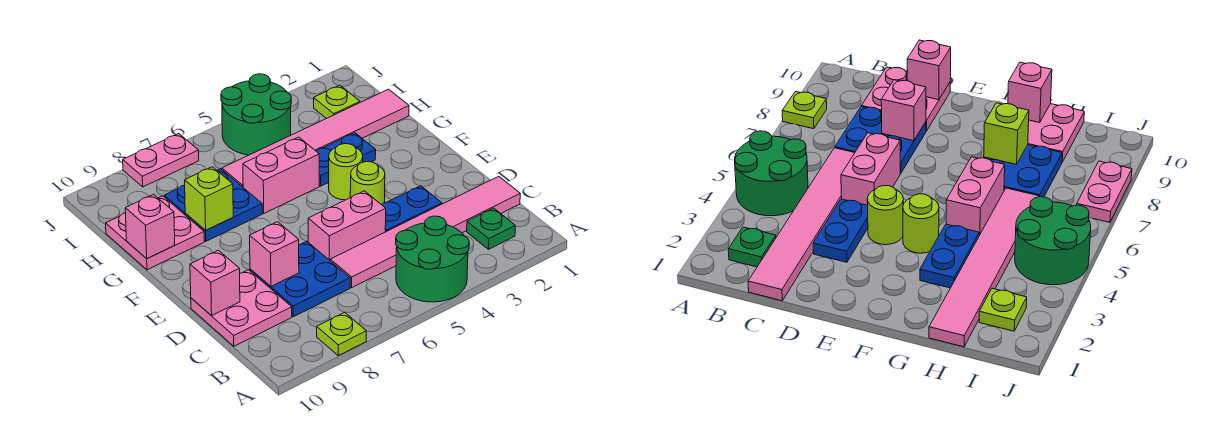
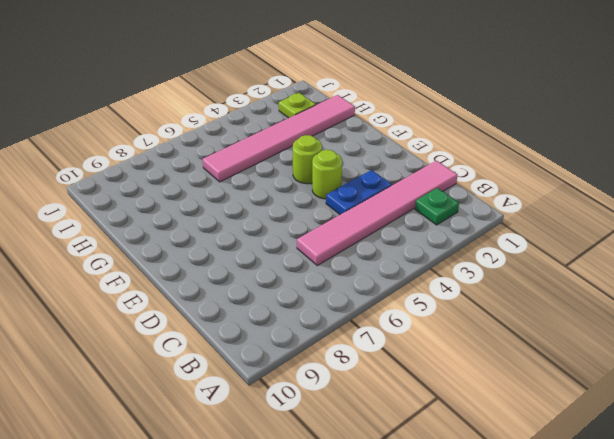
none -> green 2x2 round brick [396,216,469,302]
none -> lime 1x1 plate [317,312,366,356]
none -> blue 2x2 plate [250,241,350,317]

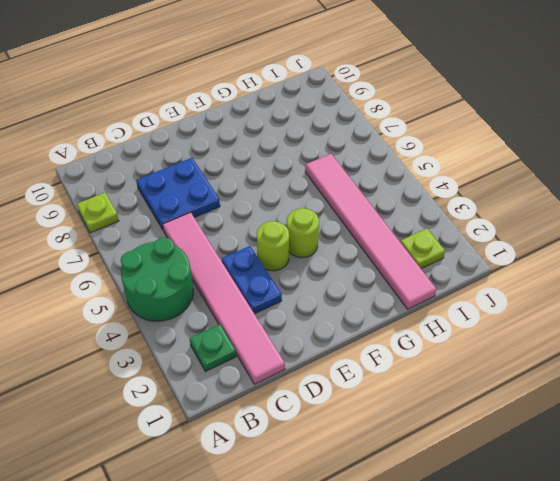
none -> pink 2x2 plate [191,270,292,346]
none -> pink 1x2 brick [308,191,386,260]
none -> blue 1x2 plate [316,133,376,186]

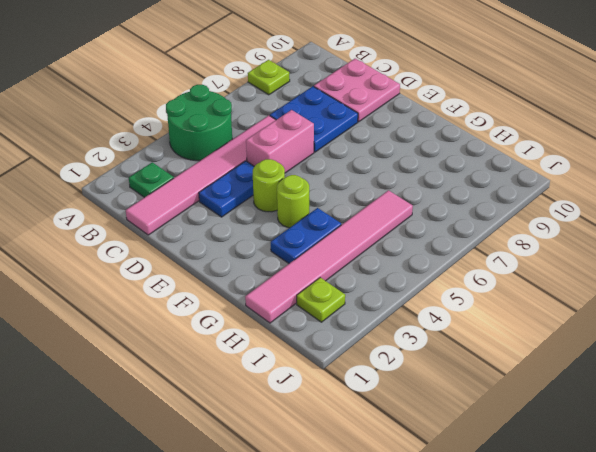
none -> pink 1x2 brick [243,137,319,213]
none -> blue 2x2 plate [164,169,262,241]
none -> pink 2x2 plate [106,196,204,270]

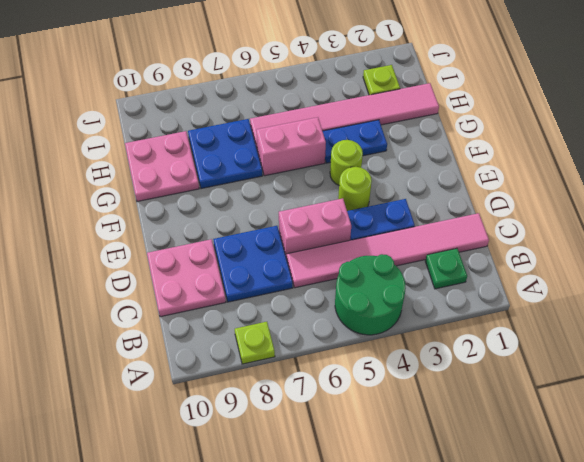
none -> green 2x2 round brick [221,74,291,155]
none -> pink 1x2 plate [123,133,199,187]
none -> pink 1x1 brick [250,222,299,286]

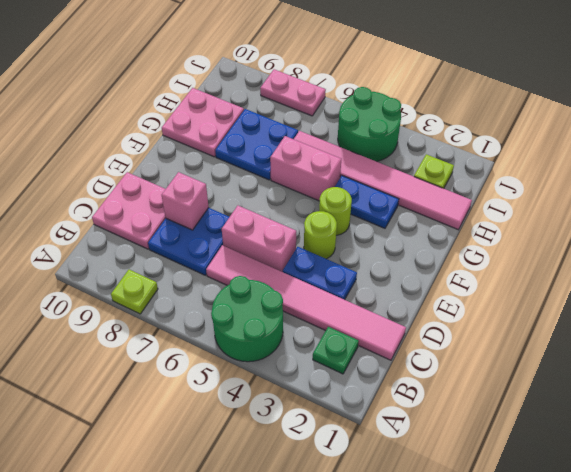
none -> pink 1x1 brick [190,250,240,316]
none -> lime 1x1 brick [185,167,233,230]
none -> pink 1x1 brick [125,194,175,259]

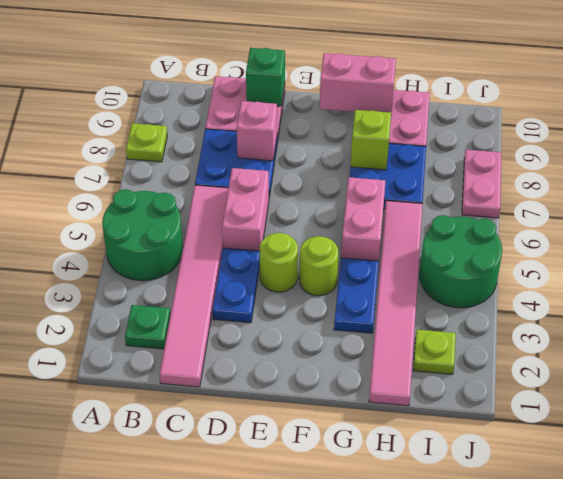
green 1x1 brick [246,48,285,106] -> pink 1x1 brick [190,250,240,316]
pink 1x2 brick [320,53,396,113] -> pink 1x1 brick [125,194,175,259]

